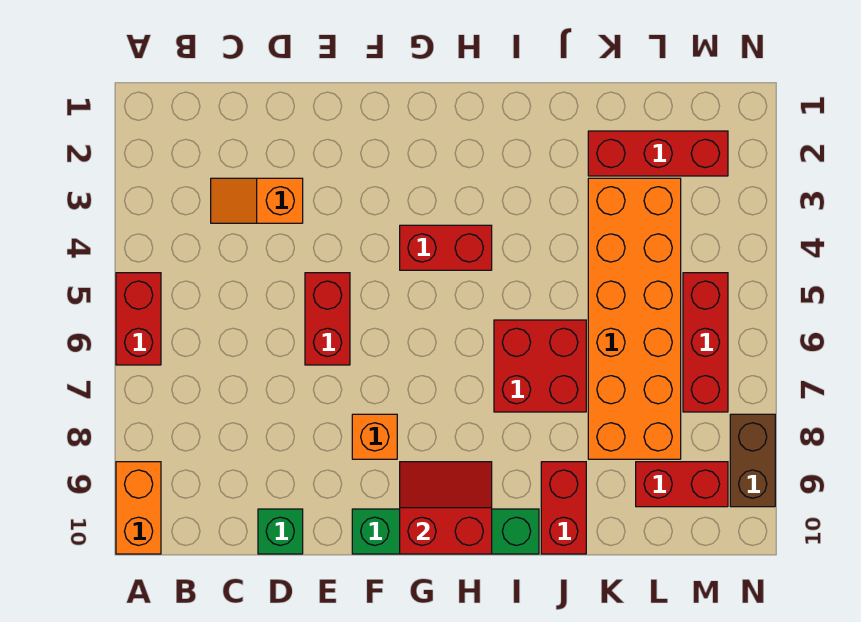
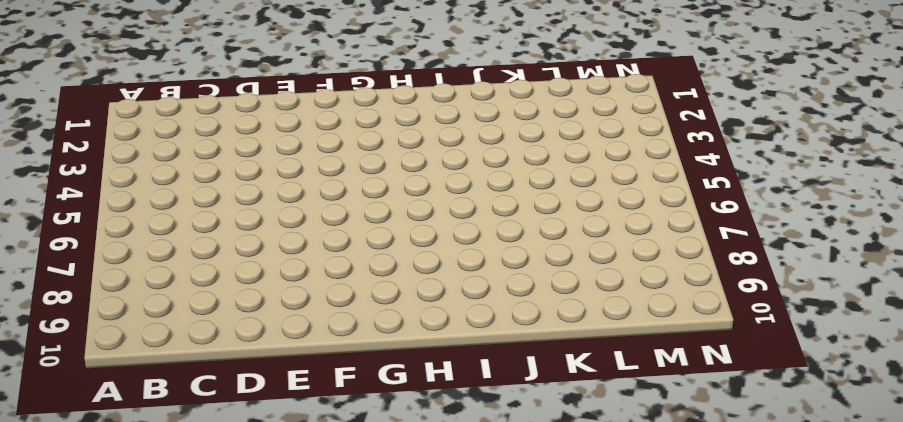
none -> red 1x2 brick [116,273,161,365]
none -> orange 1x2 brick [116,462,161,554]
none -> orange 1x2 slope [211,178,303,223]

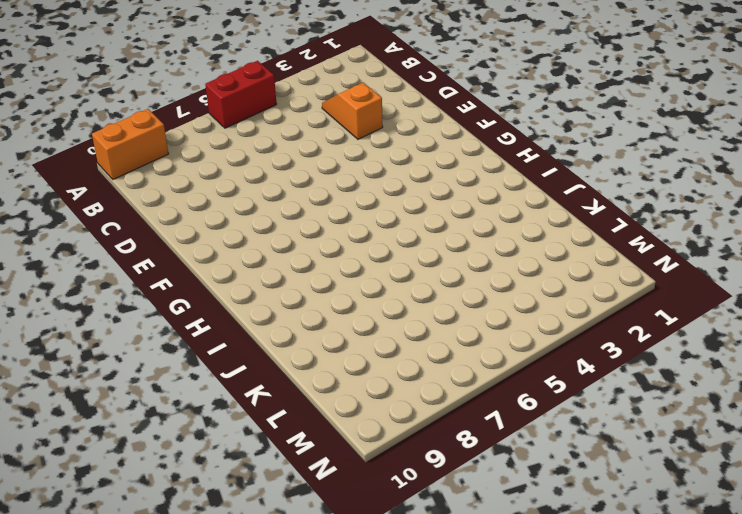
none -> green 1x1 brick [258,509,303,554]
none -> red 1x2 brick [305,273,350,365]
none -> orange 1x1 brick [352,414,397,459]

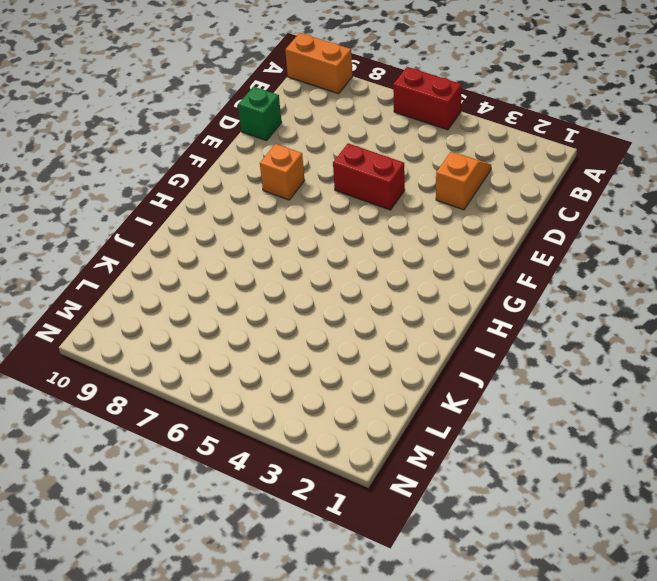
none -> green 1x4 brick [352,509,539,554]
none -> red 1x2 brick [400,225,492,270]
none -> red 2x2 brick [494,320,586,412]

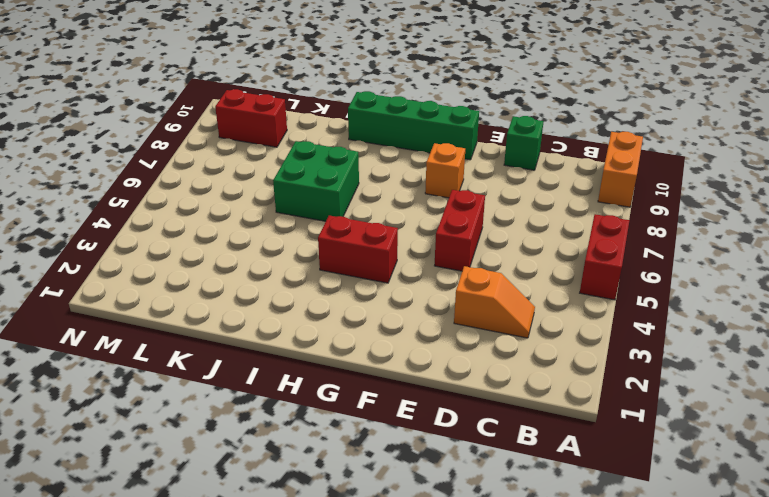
green 2x2 brick [273,141,359,221] -> red 2x2 brick [494,320,586,412]
none -> red 1x2 brick [541,462,586,554]
none -> red 1x3 brick [588,131,728,176]
none -> orange 2x6 brick [588,178,681,459]

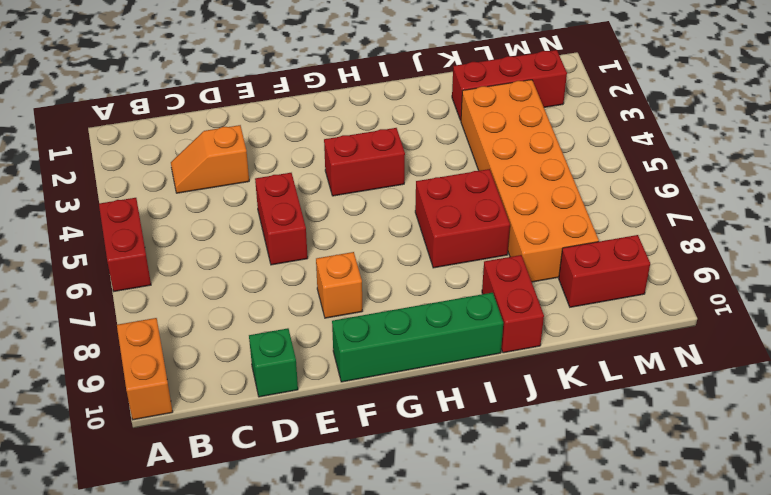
none -> red 1x3 brick [683,273,728,412]
none -> brown 1x2 brick [730,414,775,507]
none -> red 2x2 slope [400,462,492,554]

